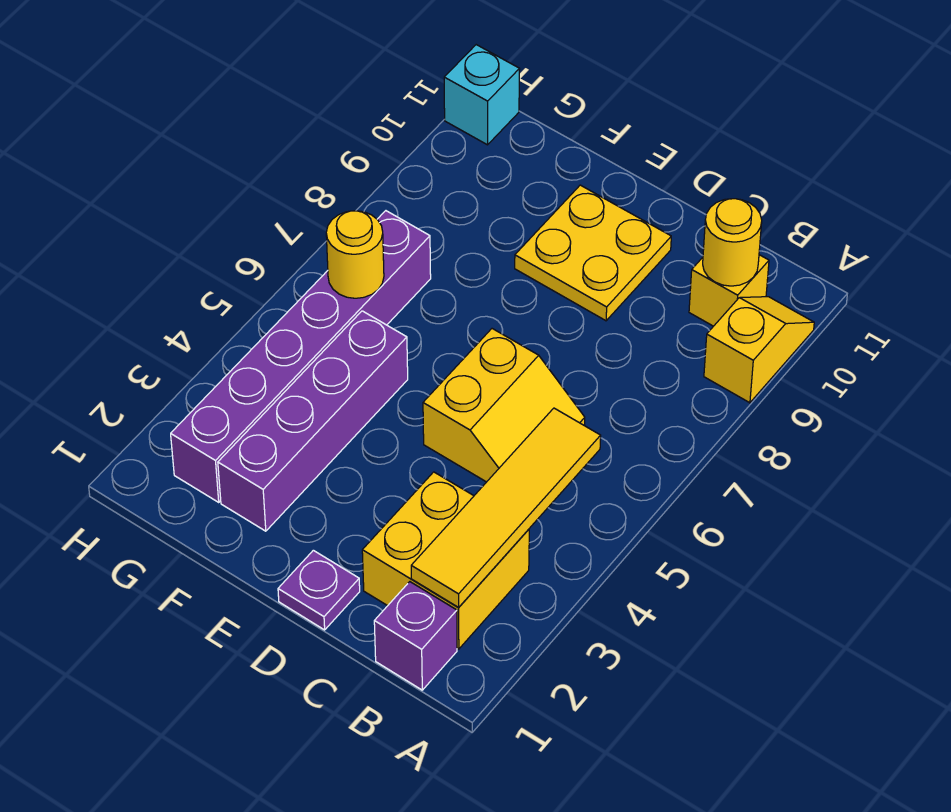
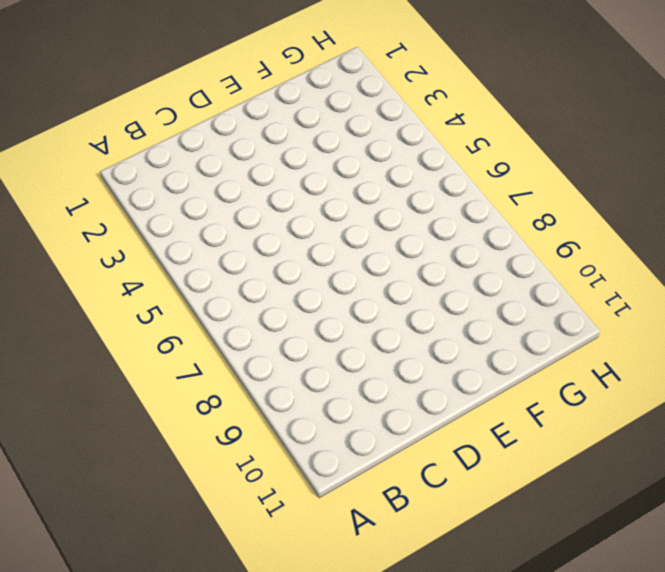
none -> yellow 1x2 slope [704,297,814,403]
none -> purple 1x1 brick [374,582,457,690]
none -> yellow 2x2 brick [362,472,529,649]

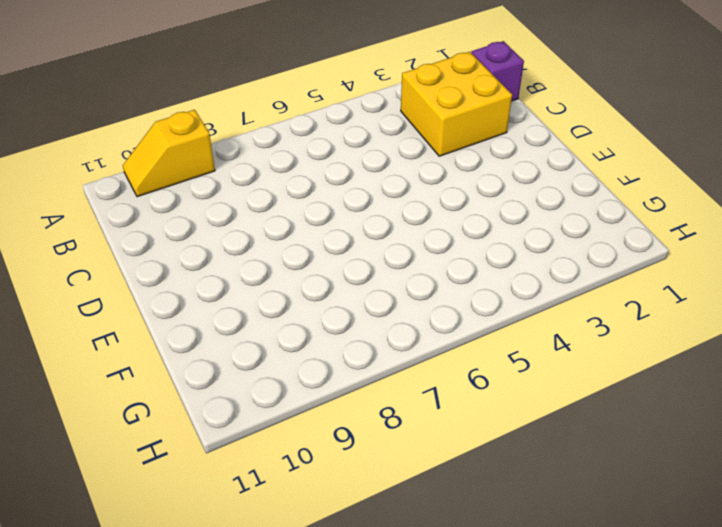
none -> yellow 1x1 brick [689,255,769,326]
none -> yellow 2x2 slope [423,329,585,482]
none -> purple 1x1 plate [278,550,360,630]

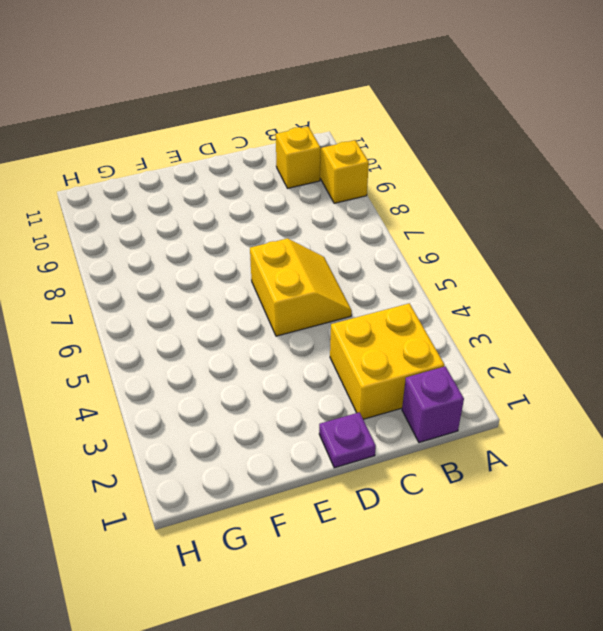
none -> yellow 2x2 plate [515,185,671,321]
none -> purple 1x4 brick [218,311,408,531]
none -> purple 1x6 brick [171,211,431,502]

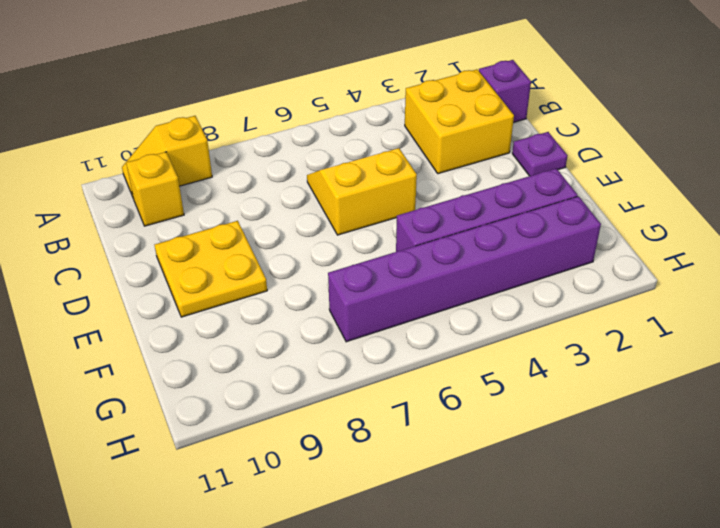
none -> cyan 1x1 brick [444,45,520,145]
none -> yellow 1x4 tile [411,408,601,607]
none -> yellow 1x1 round brick [703,199,762,286]

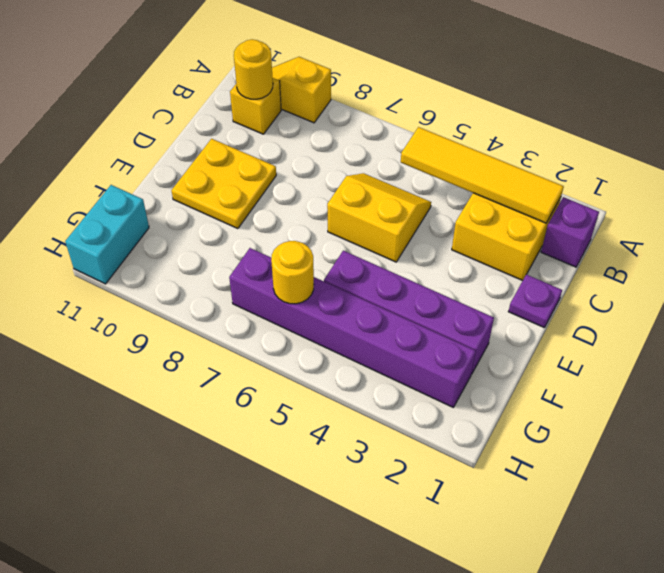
cyan 1x2 brick [65,185,149,284] -> cyan 1x1 brick [444,45,520,145]

